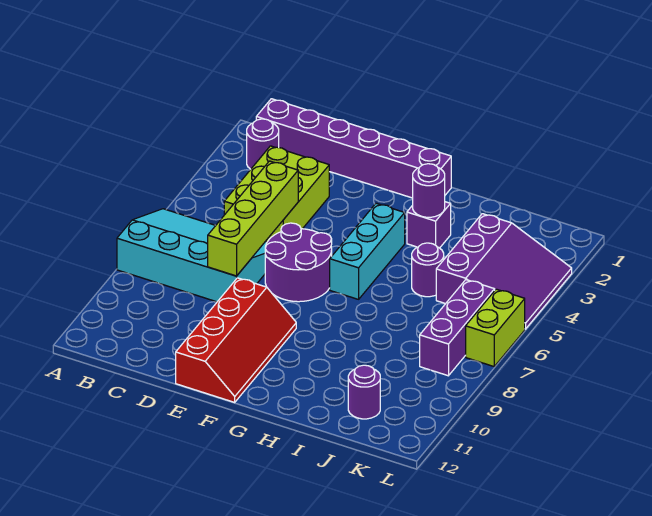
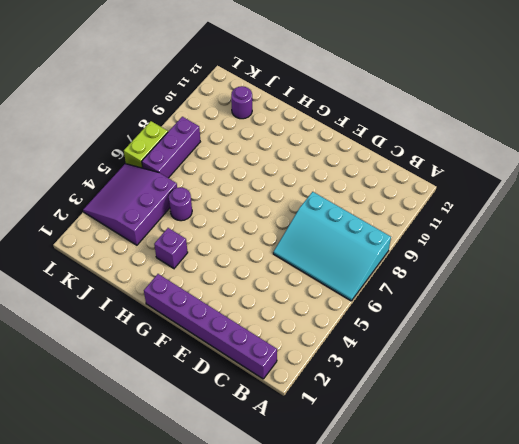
none -> purple 1x1 round brick [247,119,279,169]
none -> lime 2x3 brick [224,146,329,242]
none -> purple 2x2 round brick [265,223,332,302]

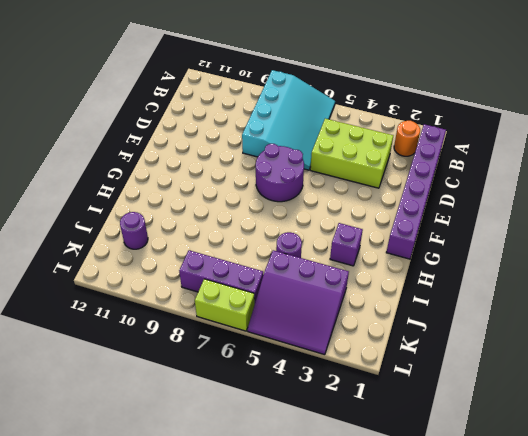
orange 1x1 round brick [394,121,420,156] -> purple 1x1 round brick [247,119,279,169]
none -> red 2x4 slope [176,278,296,402]
none -> cyan 1x3 brick [330,203,405,299]
none -> lime 1x4 brick [208,161,298,276]

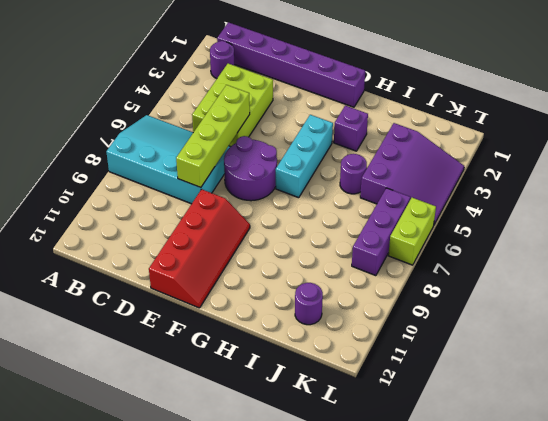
none -> purple 1x1 round brick [413,164,445,217]

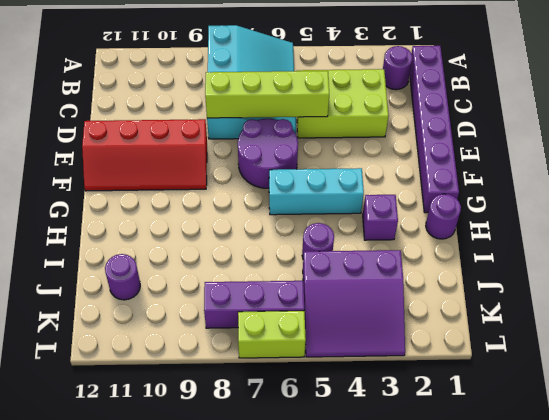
purple 1x1 round brick [426,194,461,239] -> purple 1x1 round brick moved to [413,164,445,217]

